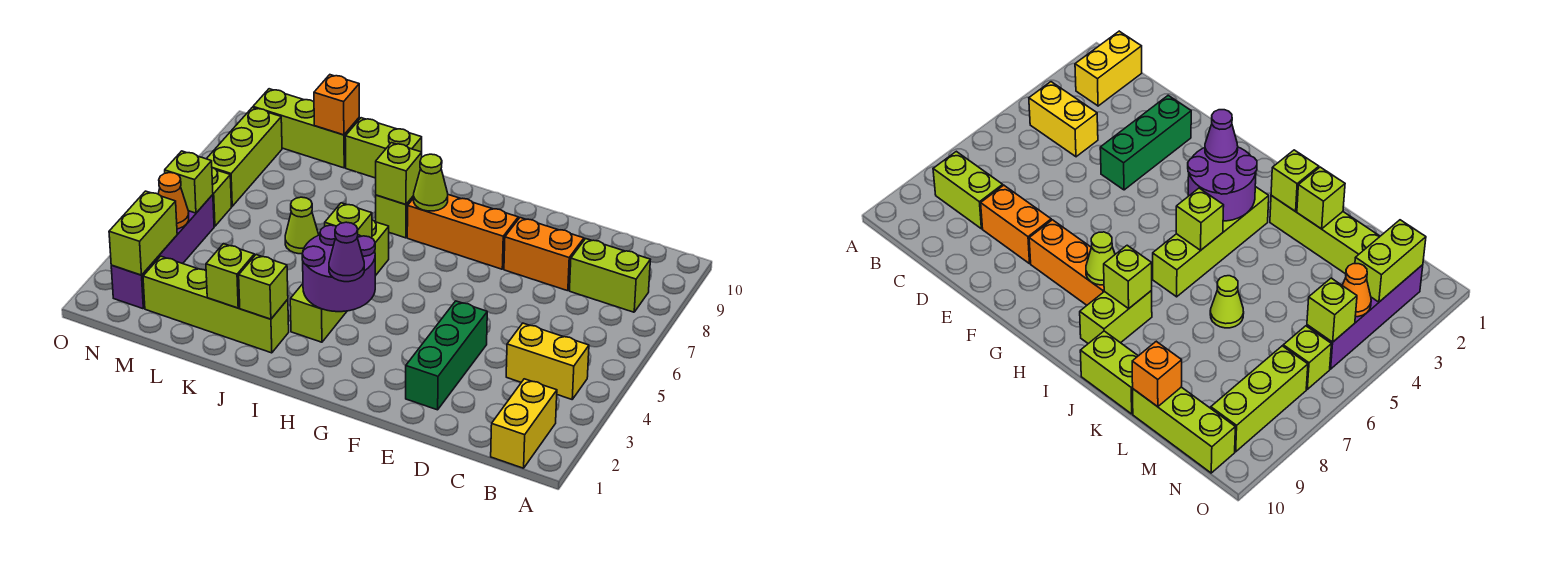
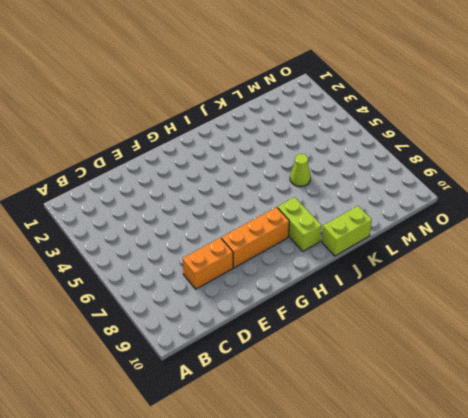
none -> yellow 1x2 brick [491,379,557,468]
none -> yellow 1x2 brick [506,323,589,399]
none -> lime 1x2 brick [569,239,650,312]

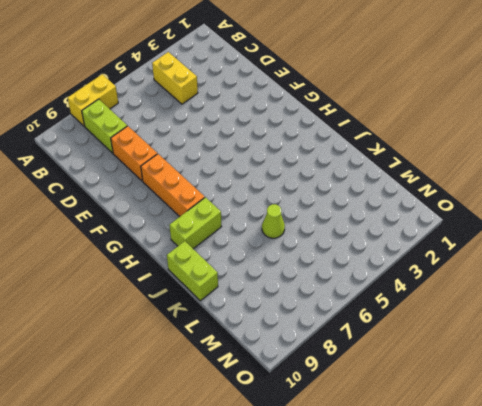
yellow 1x2 brick [68,74,118,127] -> yellow 1x2 brick moved to [491,379,557,468]
none -> green 1x3 brick [406,301,487,410]
none -> lime 1x4 brick [290,220,389,342]
none -> lime 1x4 brick [143,256,289,353]

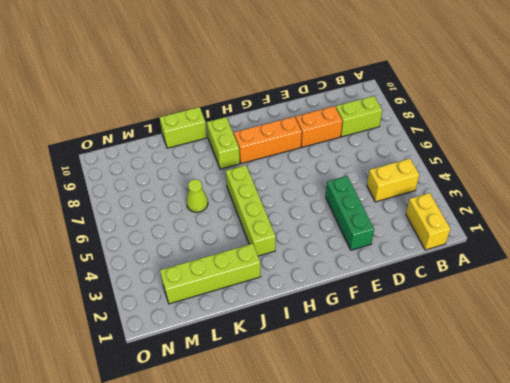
none -> lime 1x3 brick [253,89,359,168]
none -> purple 1x4 brick [111,195,214,309]
none -> lime 1x1 brick [212,167,232,226]

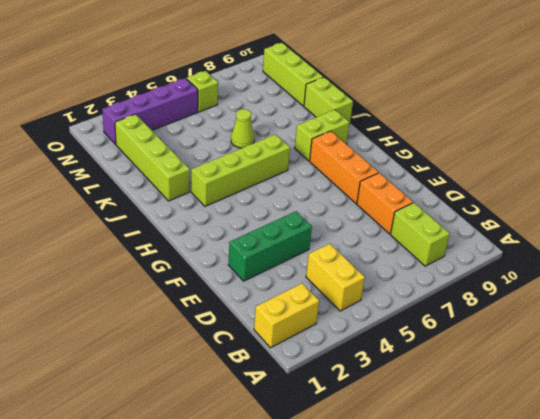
none -> lime 1x3 brick [207,107,282,206]
none -> purple 2x2 round brick [302,225,375,312]
none -> lime 1x1 cone [414,154,448,211]

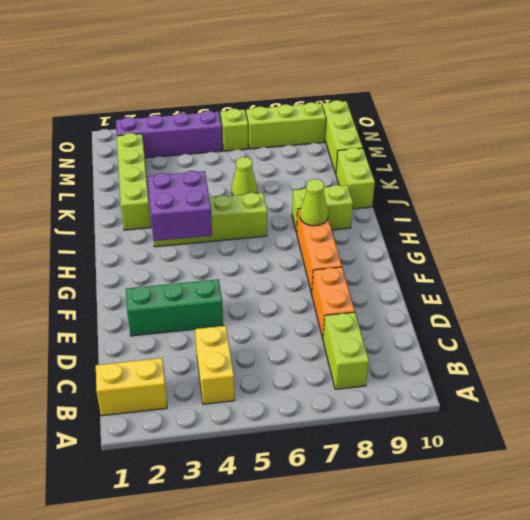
purple 2x2 brick [147,171,212,241] -> purple 2x2 round brick [302,225,375,312]
none -> lime 1x1 brick [325,203,372,238]
none -> lime 1x1 brick [376,143,422,205]
none -> lime 1x1 brick [239,255,288,319]

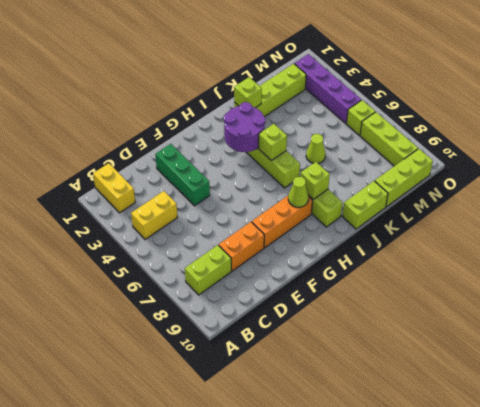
none -> lime 1x1 brick [206,244,254,308]
none -> orange 1x1 brick [314,75,359,135]
none -> lime 1x2 brick [109,191,177,275]

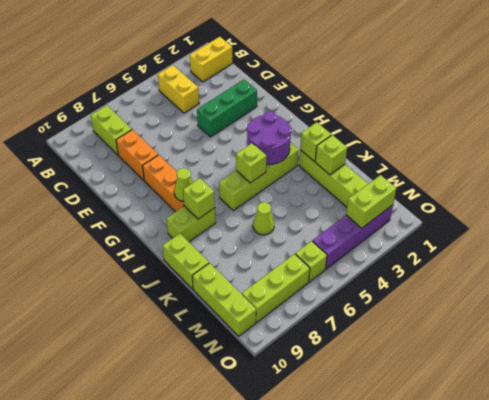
none -> orange 1x1 brick [314,75,359,135]
none -> orange 1x1 cone [158,173,189,229]
none -> lime 1x1 brick [165,151,213,213]

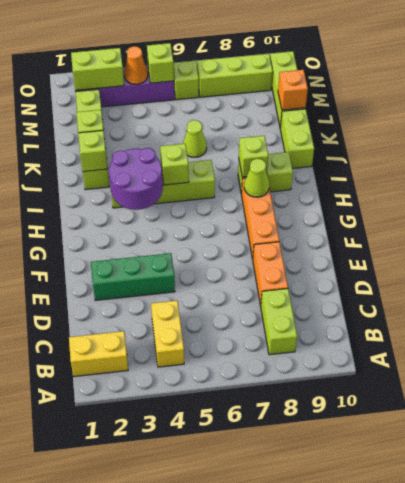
none -> purple 1x1 cone [329,222,364,282]

